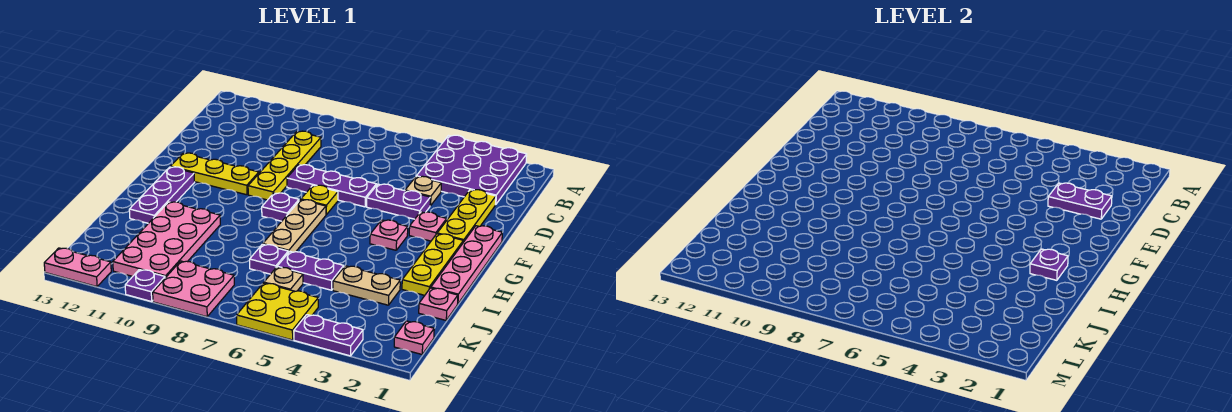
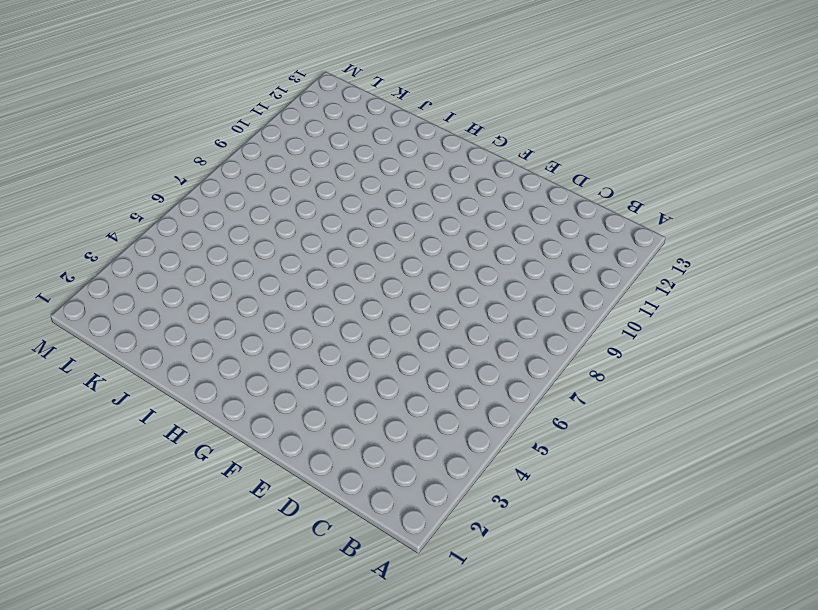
none -> purple 3x3 plate [416,135,527,205]
none -> yellow 1x4 plate [248,131,321,200]
none -> yellow 1x3 plate [437,190,496,242]

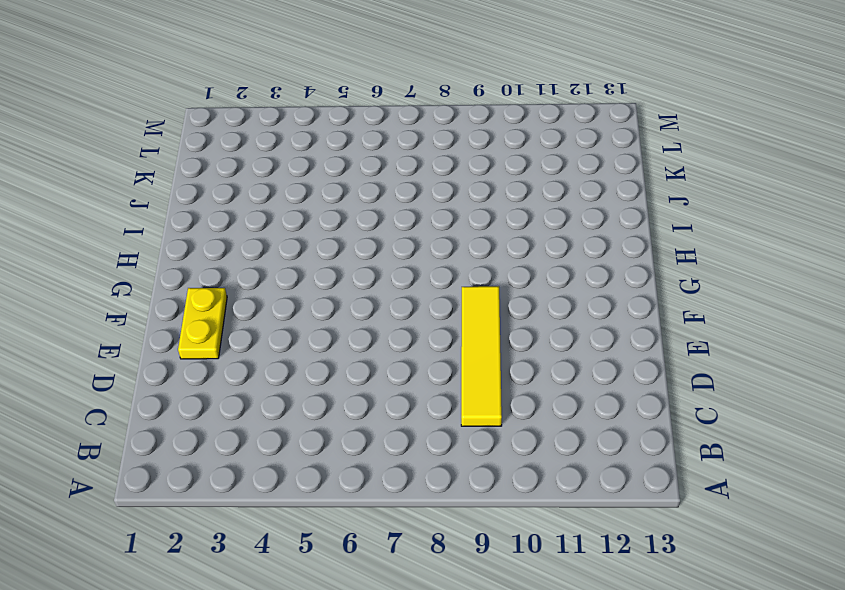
yellow 1x4 tile [461,286,502,426] -> yellow 1x4 plate [248,131,321,200]
yellow 1x2 plate [178,288,227,359] -> yellow 1x3 plate [437,190,496,242]
none -> purple 3x3 plate [416,135,527,205]
none -> tan 1x1 plate [405,176,441,206]
none -> purple 1x2 plate [367,184,430,219]

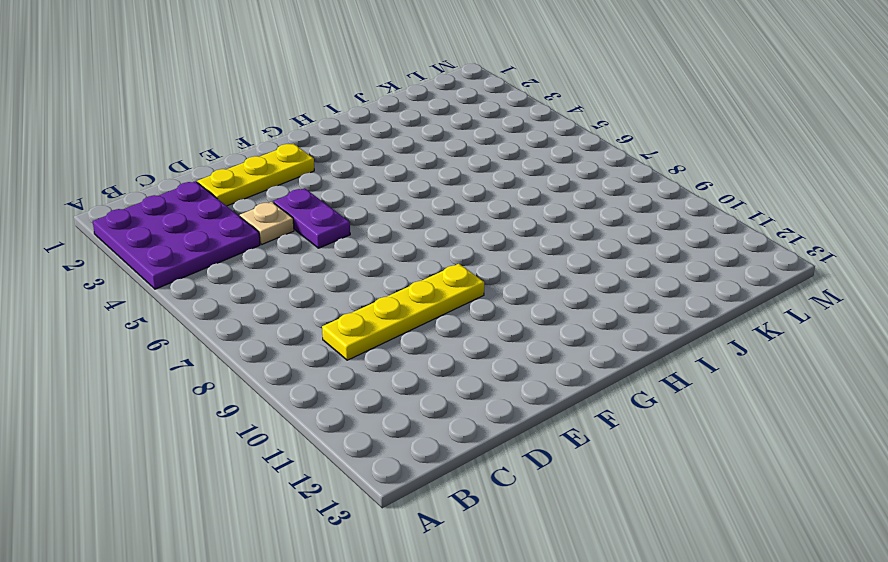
none -> purple 1x3 plate [287,165,376,207]
none -> pink 1x4 plate [431,226,502,303]
none -> pink 1x1 plate [409,212,447,241]

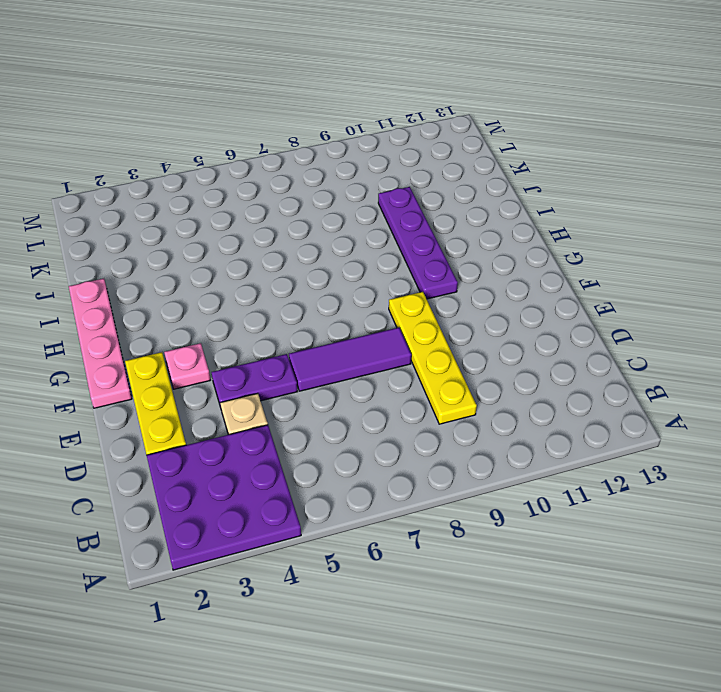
purple 1x3 tile [289,328,411,391] -> purple 1x3 plate [287,165,376,207]
purple 1x4 plate [378,187,458,299] -> pink 2x4 plate [113,202,220,278]
none -> yellow 1x1 plate [301,185,338,214]
none -> yellow 1x3 plate [170,153,259,195]
none -> yellow 1x3 plate [402,234,463,295]

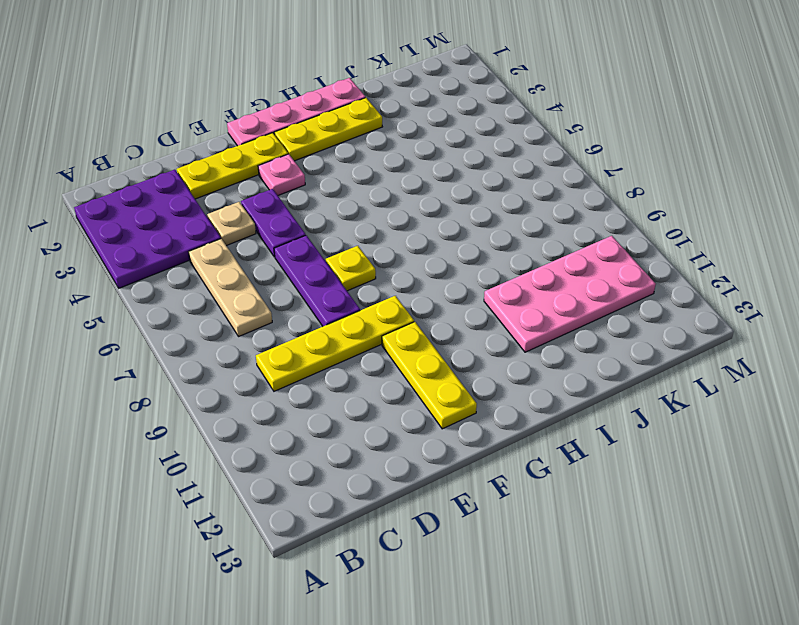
tan 1x3 plate [189,239,272,337] -> tan 1x3 plate turned to [263,200,326,253]
none -> pink 1x1 plate [370,220,408,250]
none -> purple 1x1 plate [262,193,299,221]
none -> purple 1x3 plate [129,167,195,223]

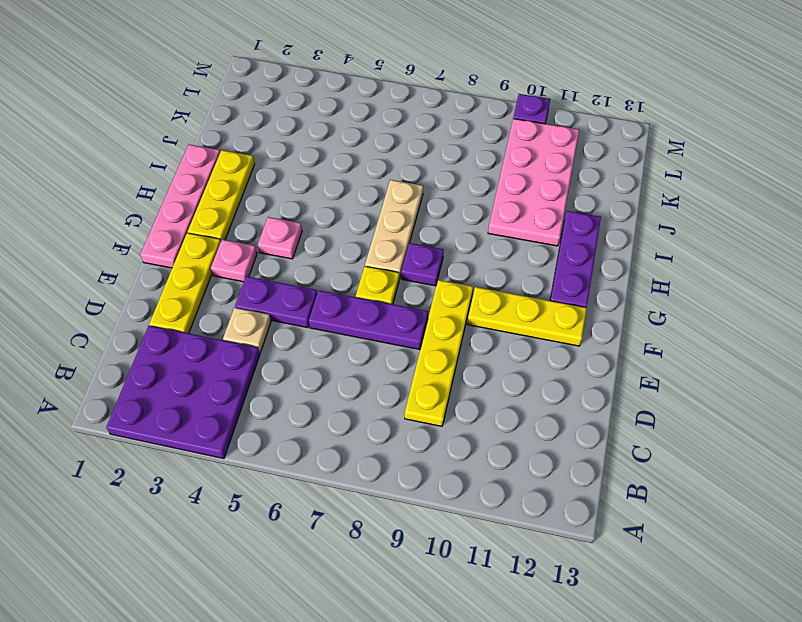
none -> pink 1x1 plate [419,288,458,320]
none -> tan 1x2 plate [333,266,400,305]
none -> purple 1x2 plate [277,252,344,290]

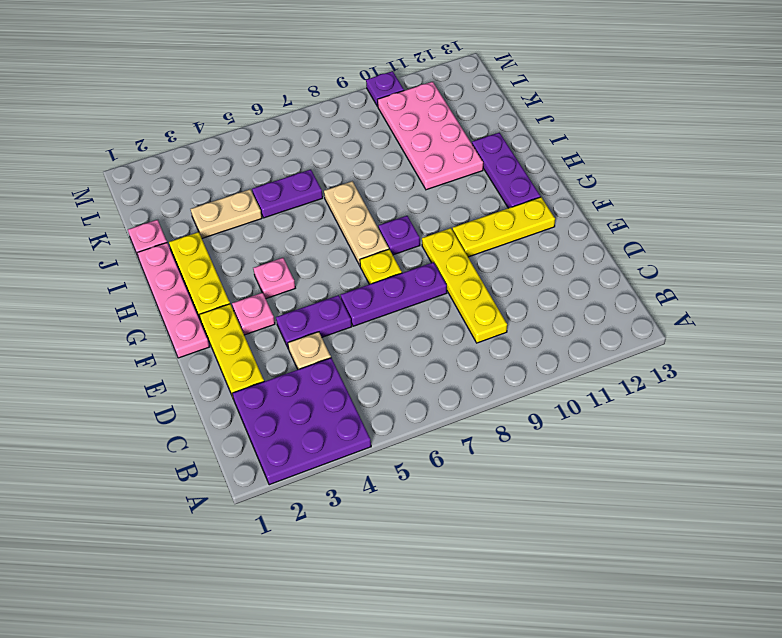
none -> purple 1x1 plate [250,244,288,274]
none -> tan 1x1 plate [264,267,303,291]
none -> pink 1x1 plate [394,321,434,354]

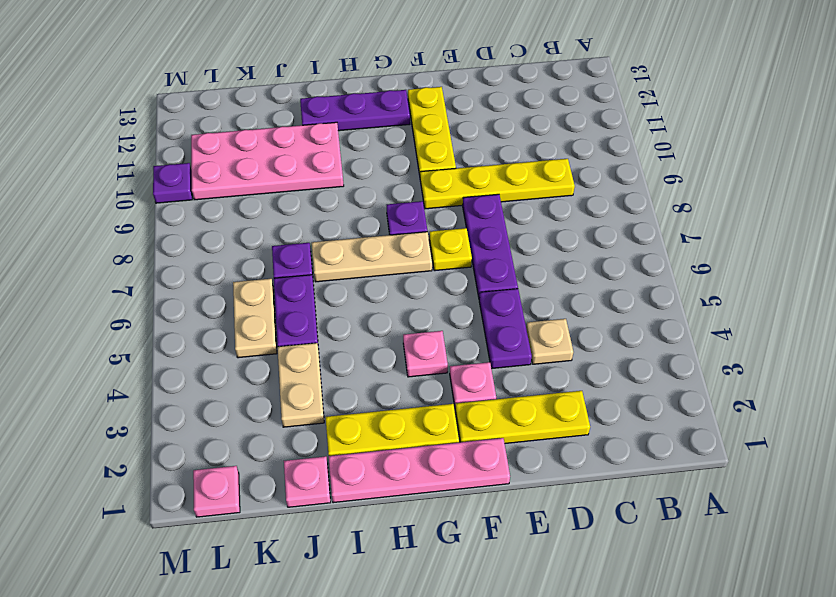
tan 1x2 plate [233,279,277,358] -> tan 1x1 plate [264,267,303,291]
none -> purple 3x3 plate [416,135,527,205]
none -> yellow 2x2 plate [237,283,318,340]
none -> pink 2x2 plate [153,261,234,317]

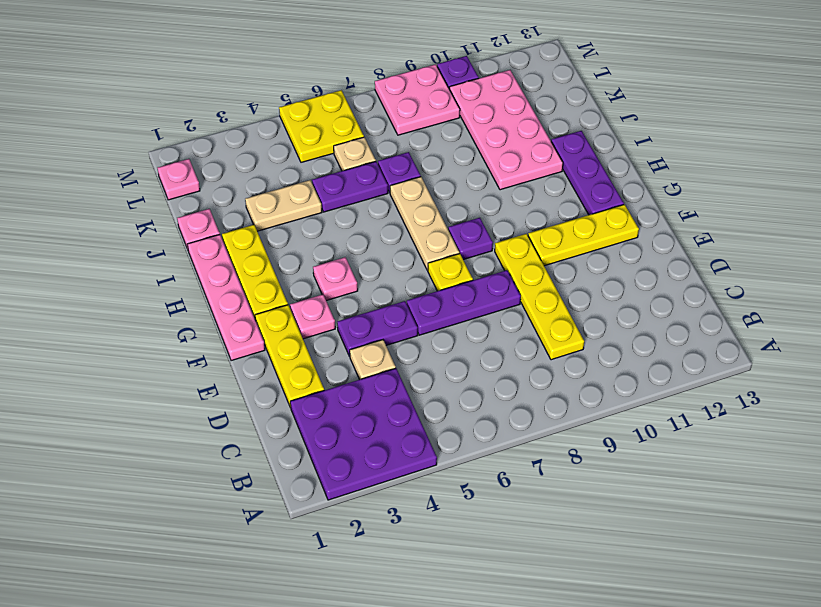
none -> purple 1x2 plate [294,315,363,356]
none -> pink 1x2 plate [44,248,111,287]
none -> purple 1x2 plate [1048,183,1112,219]

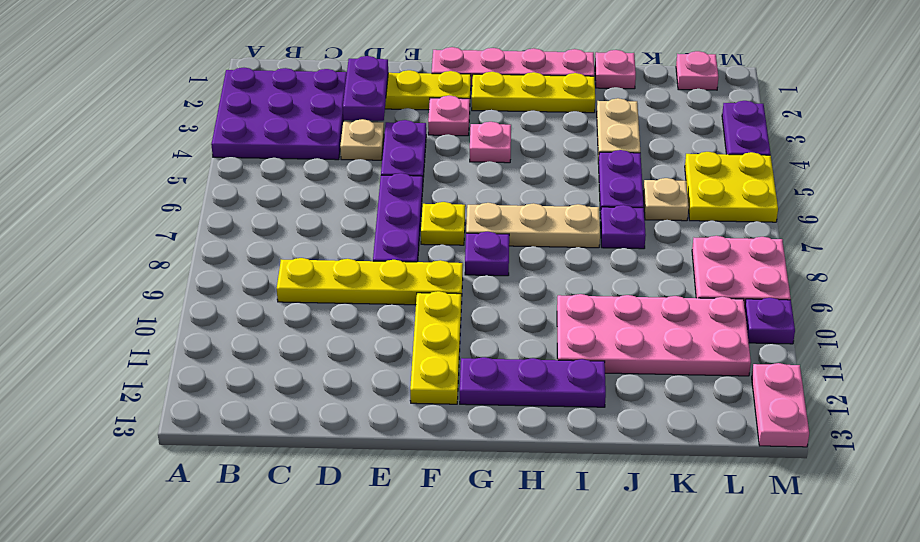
none -> purple 1x1 plate [1030,249,1068,280]

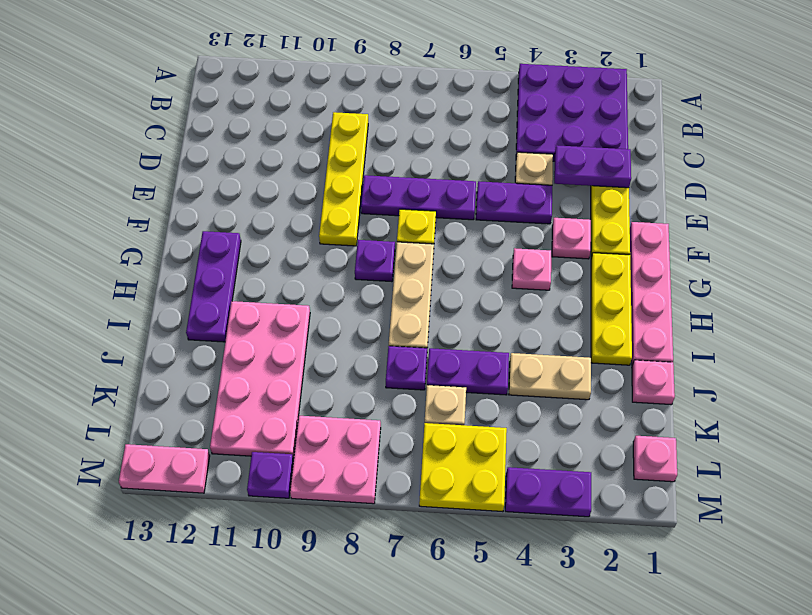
none -> yellow 1x3 plate [170,153,259,195]
none -> purple 1x1 plate [1030,249,1068,280]

